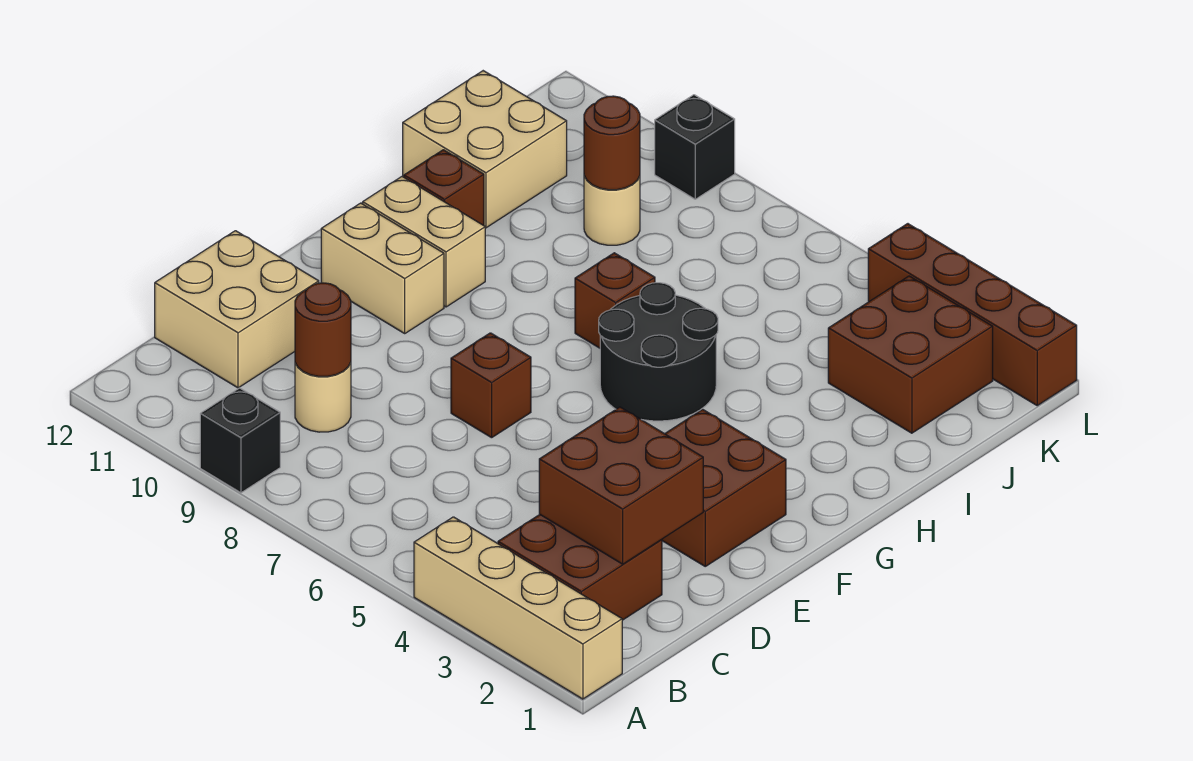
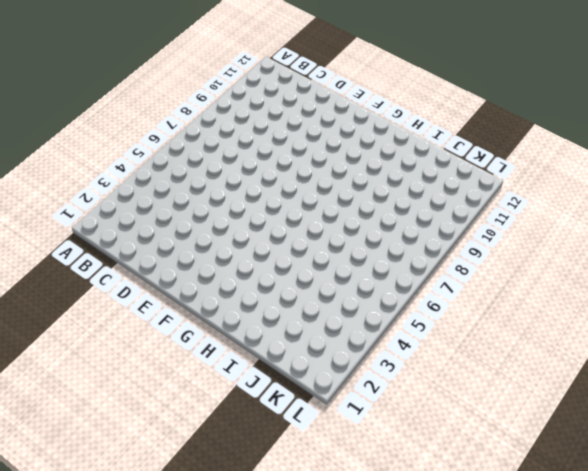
none -> tan 1x4 brick [414,517,622,699]
none -> black 1x1 brick [200,388,280,493]
none -> brown 2x2 brick [498,514,662,620]

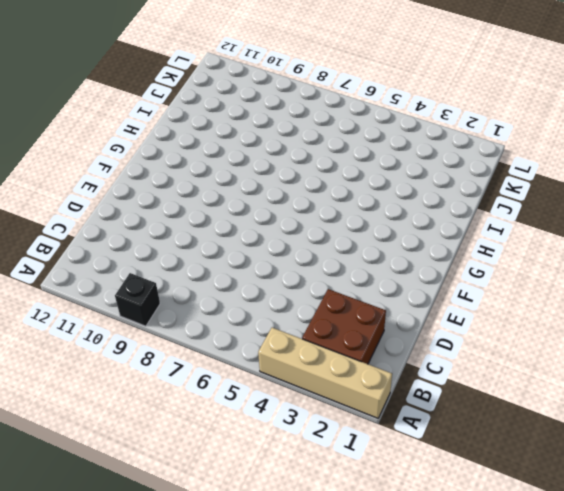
none -> tan 1x1 round brick [295,363,351,432]
none -> tan 2x2 brick [155,231,319,388]
none -> brown 2x2 brick [662,409,786,566]

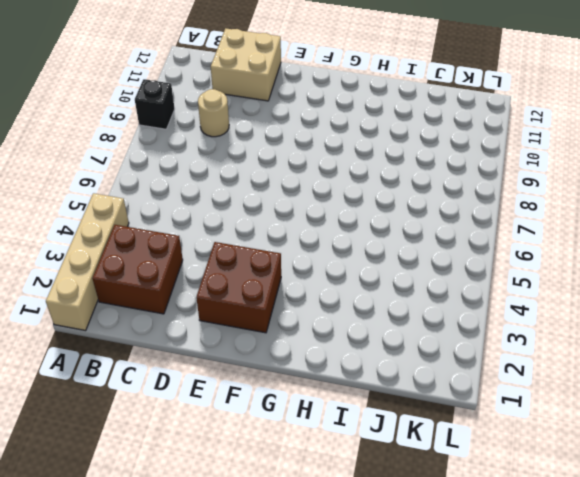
none -> brown 1x1 brick [451,333,531,438]
none -> tan 1x2 brick [321,203,444,333]
none -> black 2x2 round brick [599,283,718,421]

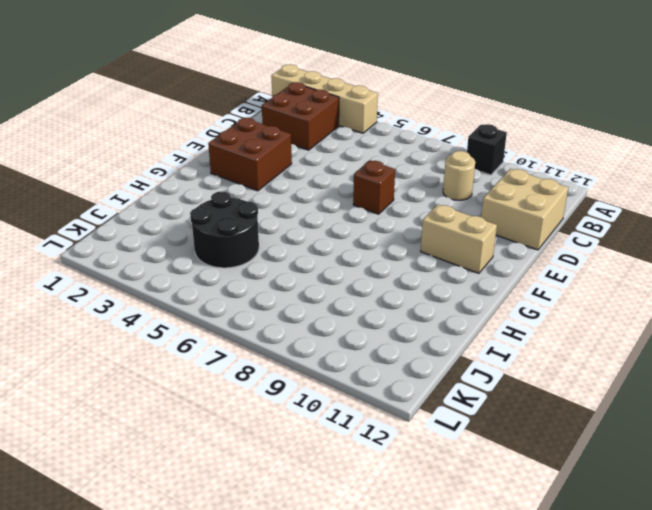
black 2x2 round brick [190,191,259,268] -> black 2x2 round brick moved to [599,283,718,421]
none -> tan 1x2 brick [363,176,485,307]
none -> brown 1x1 brick [575,253,655,348]
none -> brown 1x1 brick [404,150,484,225]

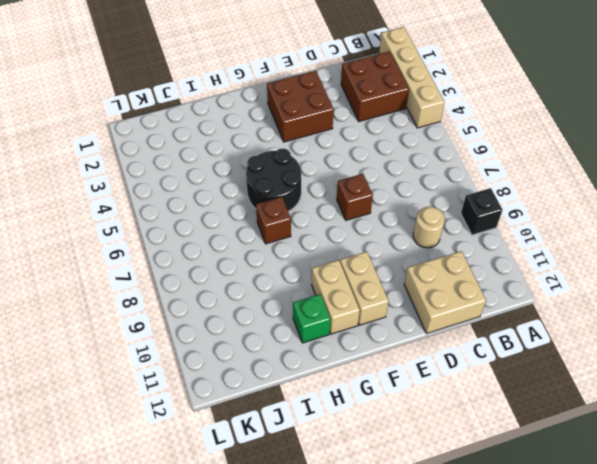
green 1x1 brick [293,294,331,343] -> brown 1x1 brick [404,150,484,225]
none -> tan 2x2 brick [403,71,567,228]
none -> brown 2x2 brick [828,276,993,433]
none -> tan 1x1 round brick [584,176,640,245]

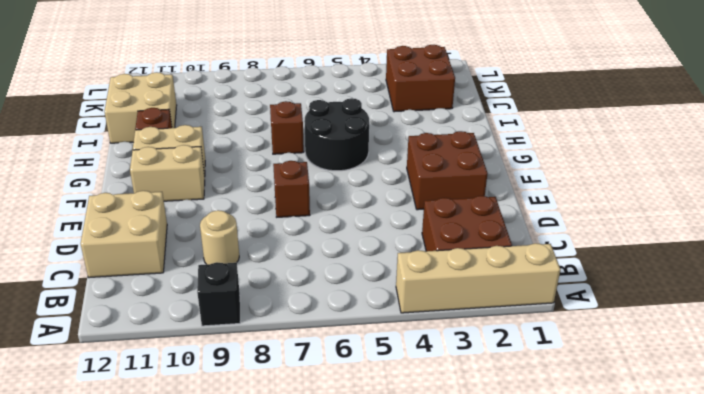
none -> tan 1x1 round brick [584,176,640,245]
none -> brown 1x4 brick [868,224,1077,405]
none -> black 1x1 brick [655,95,735,199]

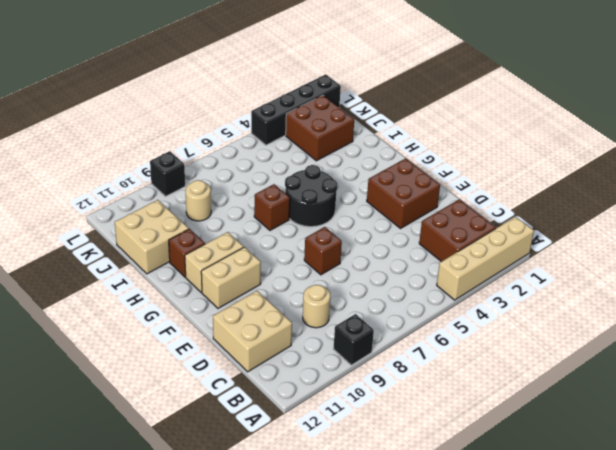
black 1x4 brick [251,74,341,145] -> brown 1x4 brick [868,224,1077,405]
none -> brown 2x2 brick [539,407,703,564]
none -> brown 1x1 round brick [295,283,351,376]
none -> brown 1x1 round brick [584,96,640,190]

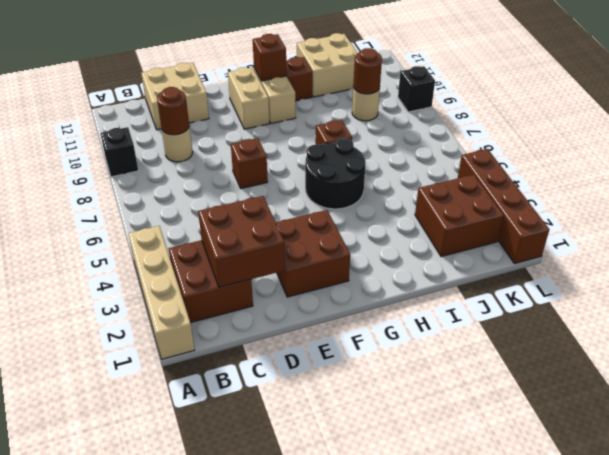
brown 1x1 brick [253,34,287,81] -> none

